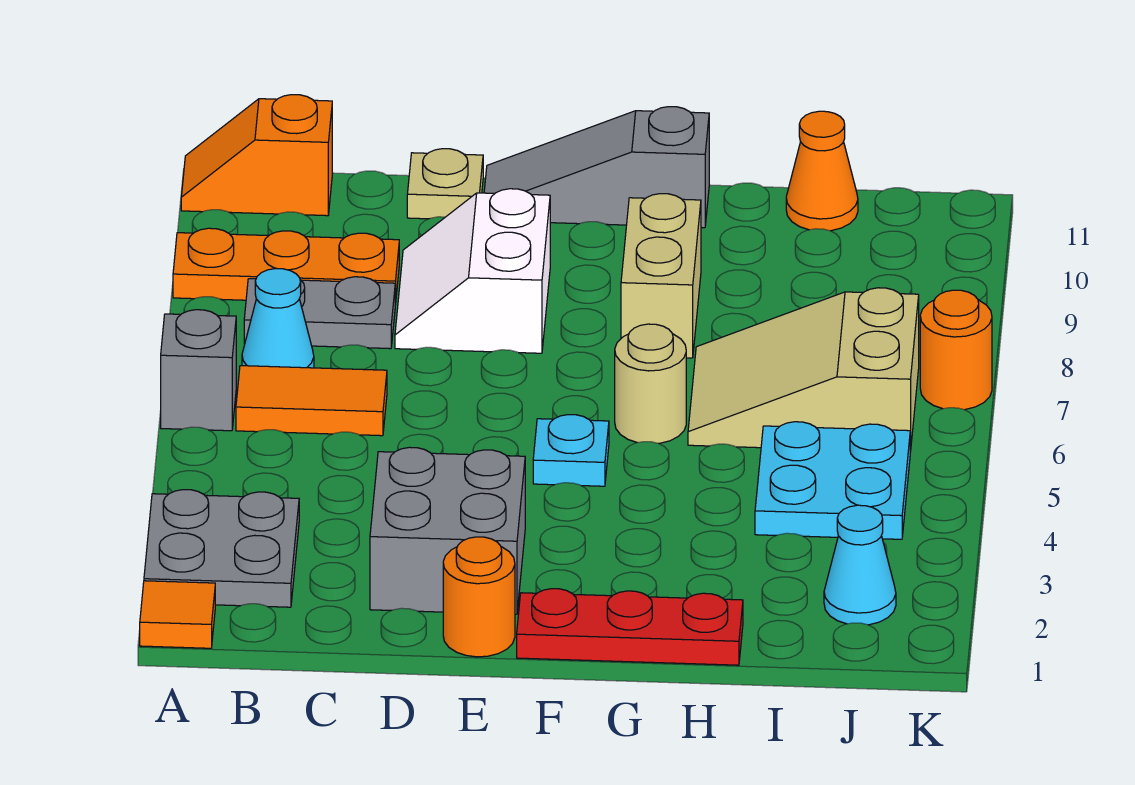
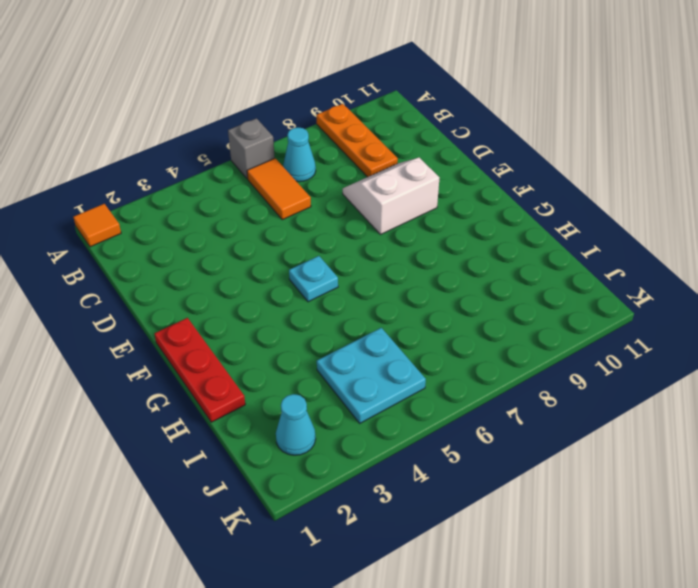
none -> grey 2x2 plate [144,490,299,607]
none -> orange 1x2 slope [181,95,332,216]
none -> grey 1x2 plate [244,277,395,349]

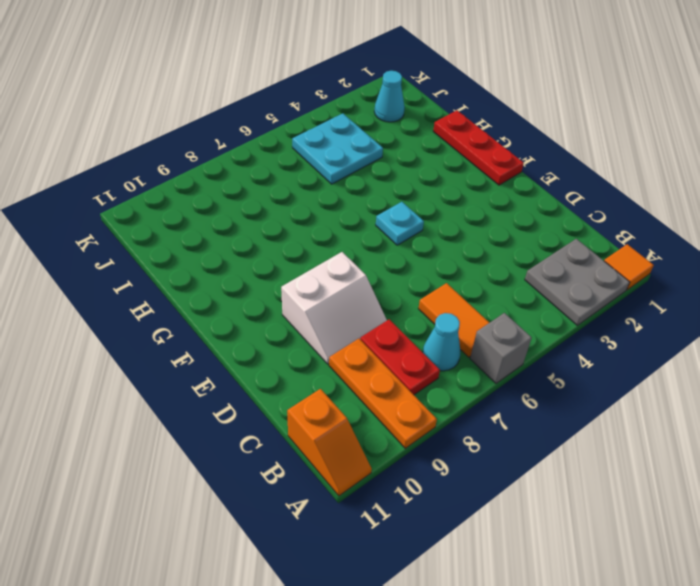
red 1x2 plate [360,319,440,395] -> grey 1x2 plate [244,277,395,349]
none -> grey 2x2 brick [370,447,525,614]
none -> tan 1x1 plate [407,149,483,219]
none -> orange 1x1 round brick [443,537,515,657]

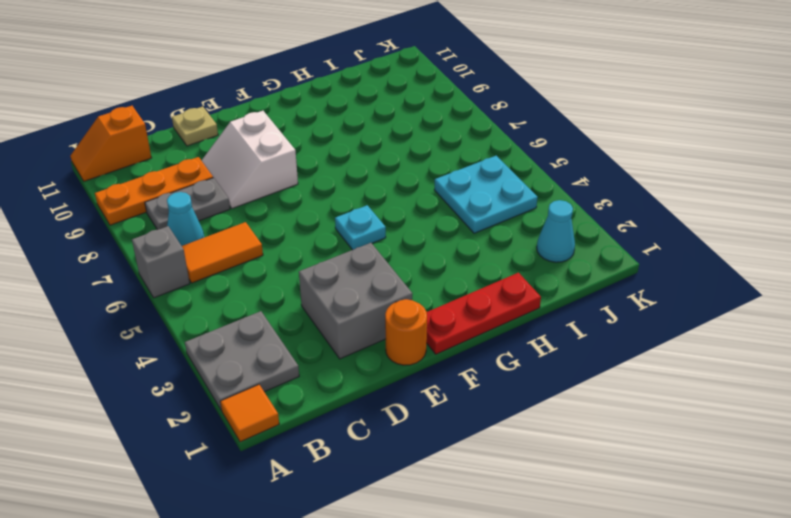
none -> grey 1x3 slope [484,107,709,228]
none -> tan 1x1 round brick [615,324,686,443]
none -> tan 1x2 brick [621,194,701,358]

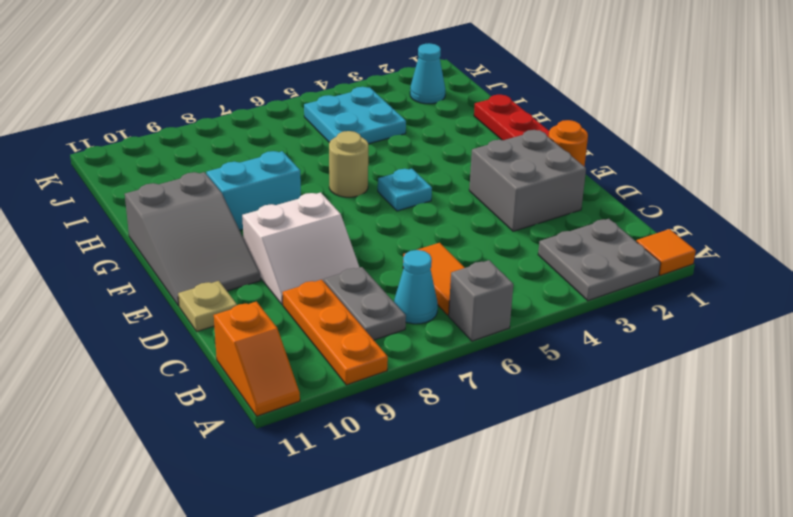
grey 2x3 slope [125,172,260,306] -> grey 1x3 slope [484,107,709,228]
cyan 1x2 brick [206,151,301,230] -> tan 1x2 brick [621,194,701,358]
none -> tan 2x3 slope [688,288,919,452]
none -> orange 1x1 cone [786,111,858,231]
none -> orange 1x1 round brick [920,290,992,410]

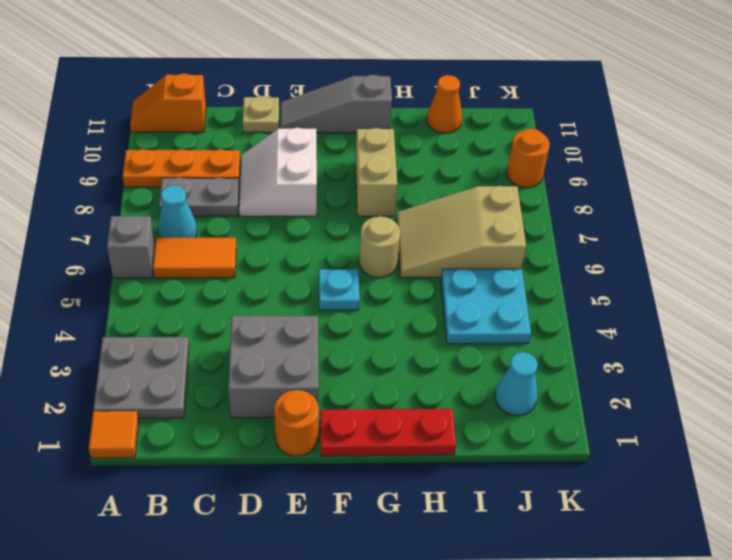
orange 1x1 round brick [507,129,550,188] -> orange 1x1 round brick moved to [920,290,992,410]

